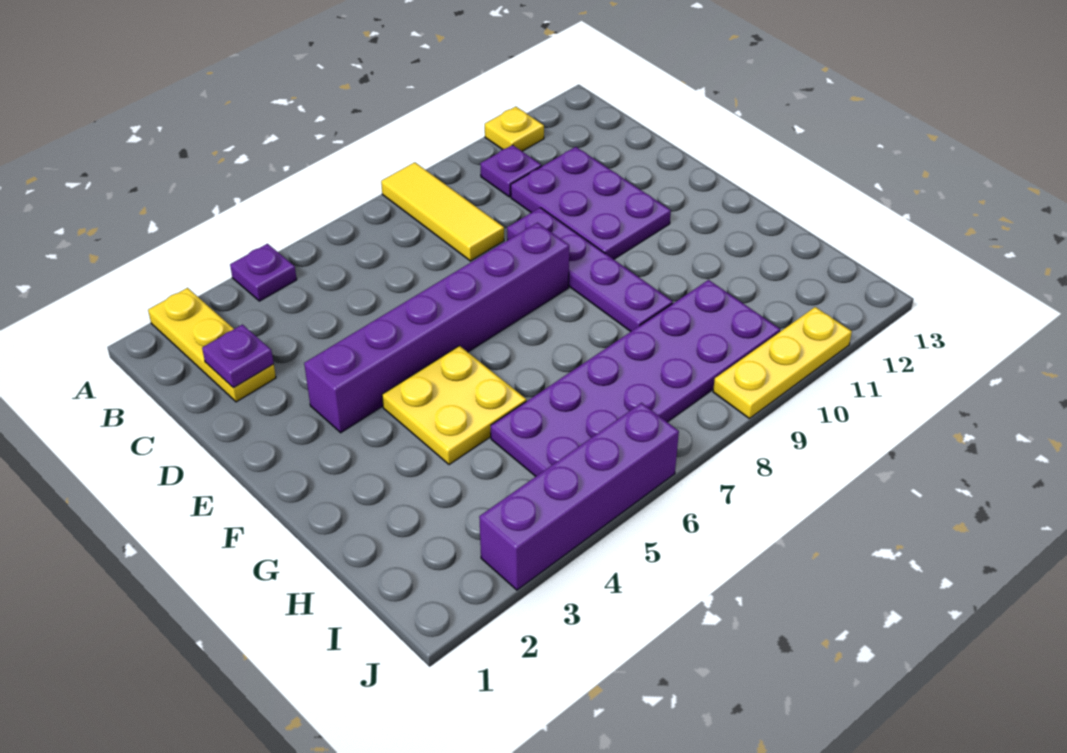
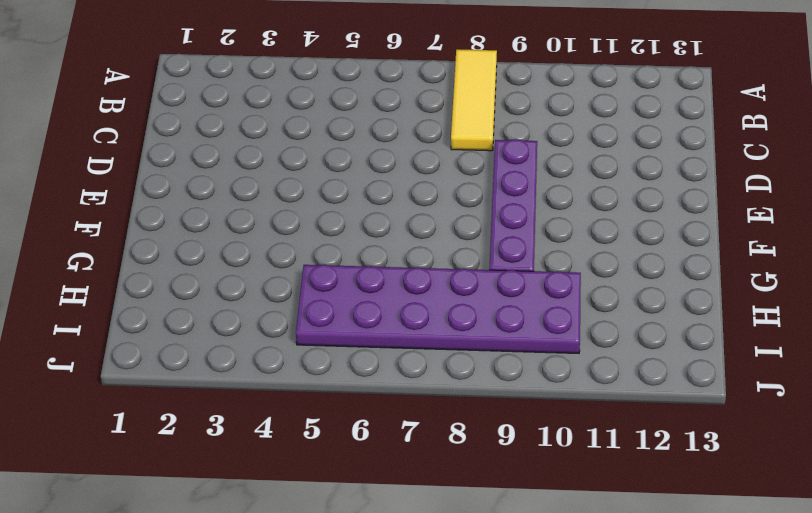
none -> yellow 1x3 plate [148,288,276,402]
none -> purple 1x1 plate [230,244,297,301]
none -> yellow 1x1 plate [485,107,544,151]

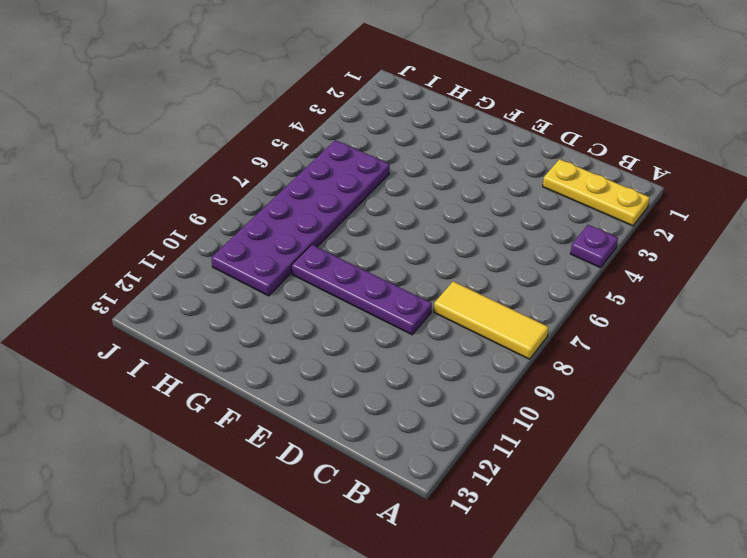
none -> yellow 1x1 plate [485,107,544,151]
none -> purple 1x1 plate [480,145,541,197]
none -> purple 2x3 plate [511,147,671,259]

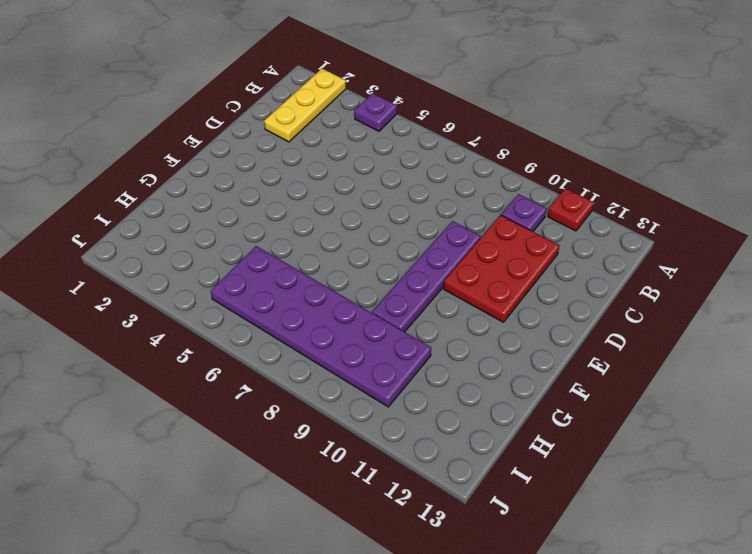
red 1x1 plate [548,188,594,231] -> yellow 1x1 plate [485,107,544,151]
red 2x3 plate [444,215,560,322] -> purple 2x3 plate [511,147,671,259]
none -> yellow 1x3 tile [381,162,504,261]
none -> purple 1x6 brick [304,223,569,433]
none -> yellow 2x2 plate [382,346,526,465]

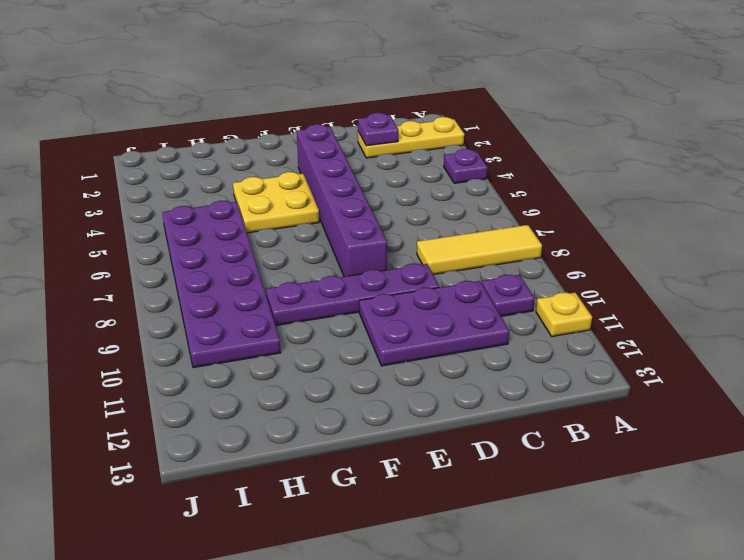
none -> purple 1x4 brick [479,403,679,590]
none -> yellow 1x3 plate [713,307,852,418]

